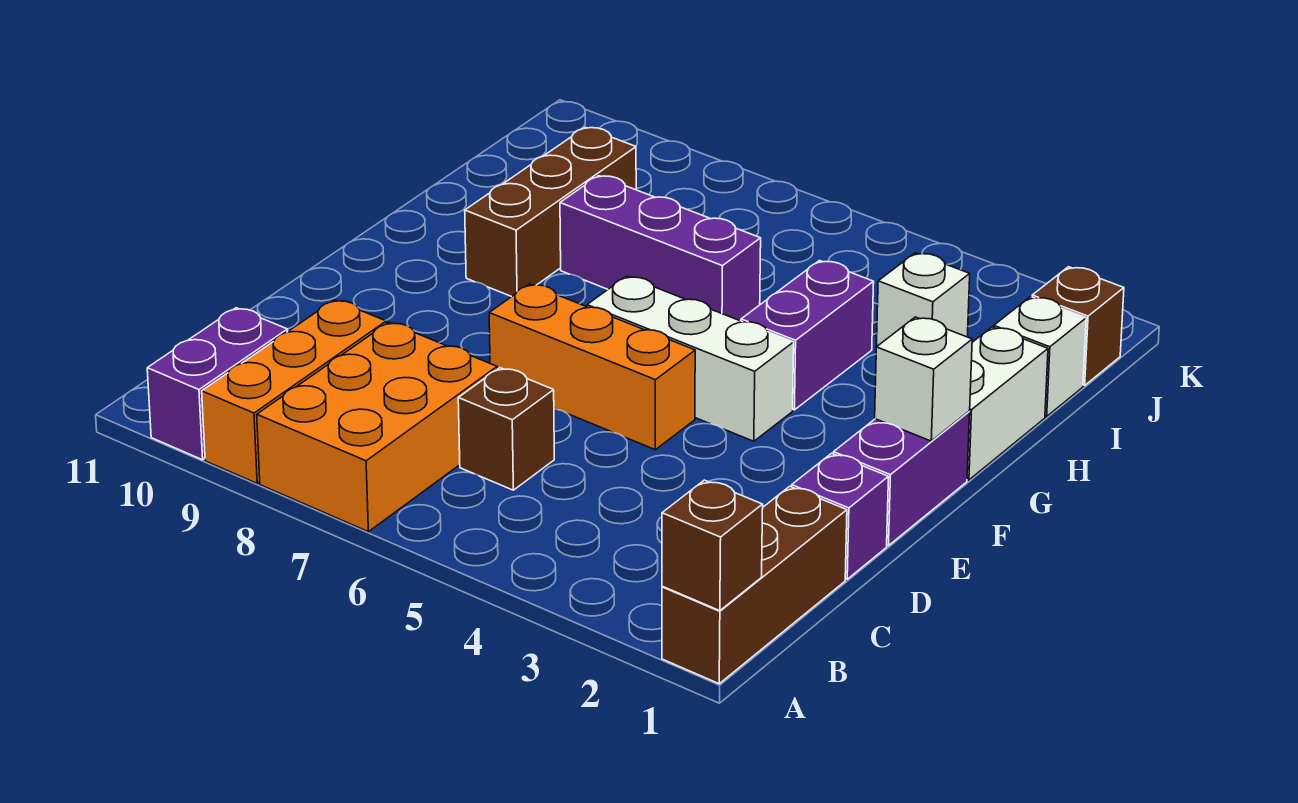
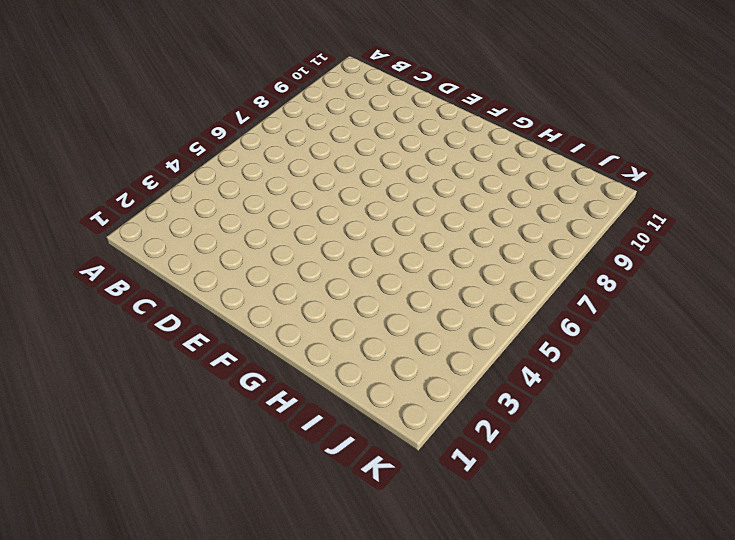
none -> brown 1x3 brick [662,486,847,684]
none -> orange 2x3 brick [257,322,497,532]
none -> orange 1x3 brick [202,300,386,483]

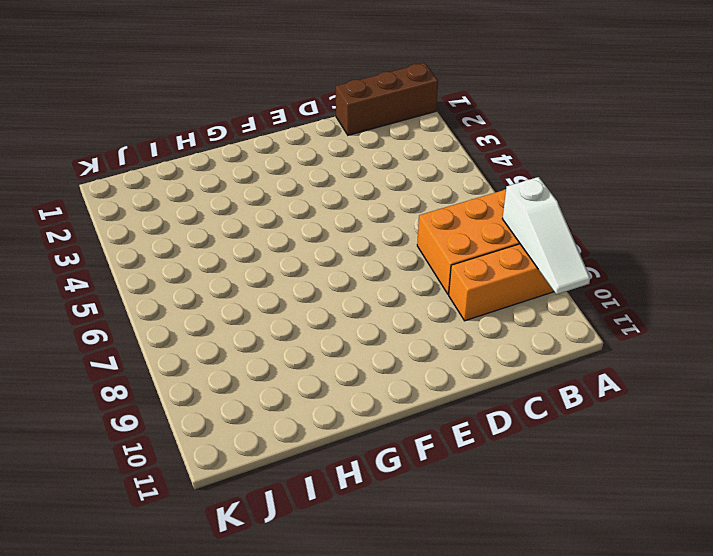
white 1x3 slope [502,177,590,294] -> none
none -> purple 1x2 brick [147,308,288,460]
none -> brown 1x1 brick [458,368,554,490]
none -> purple 1x1 brick [792,453,889,579]

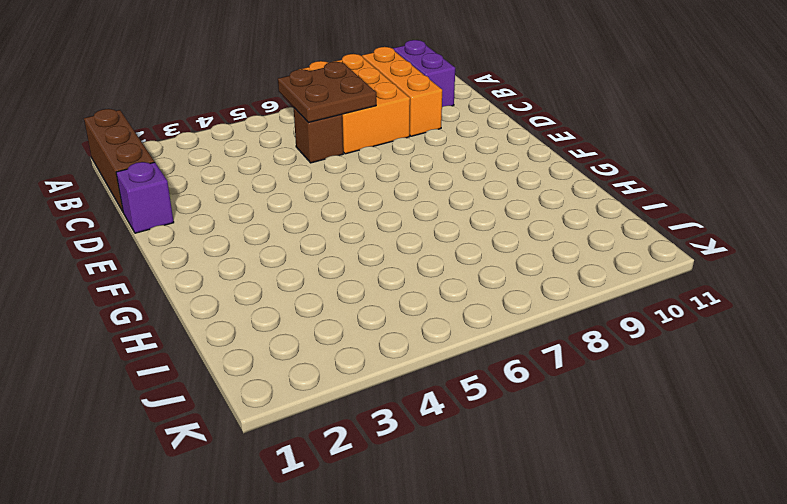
brown 2x2 plate [278,62,376,122] -> none
none -> purple 1x2 brick [833,412,970,546]
none -> orange 1x3 brick [489,284,695,450]
none -> white 1x3 brick [587,276,794,441]

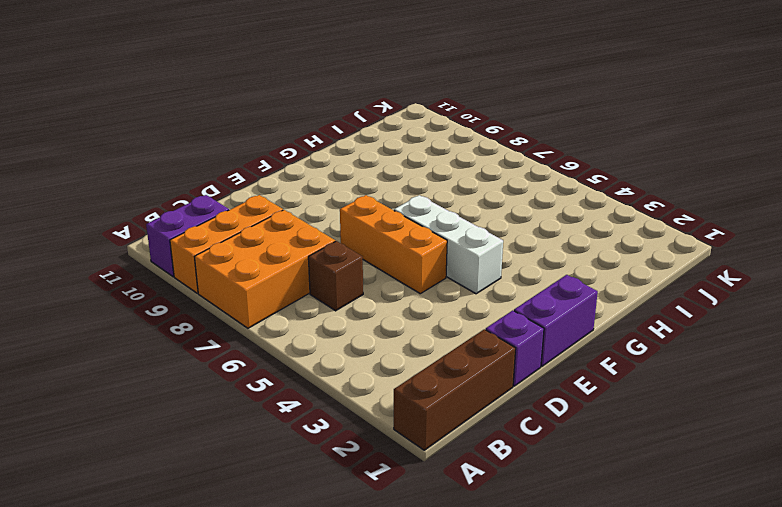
none -> white 1x2 brick [967,327,1048,480]
none -> purple 1x2 brick [741,261,874,410]
none -> brown 1x3 brick [465,127,636,297]

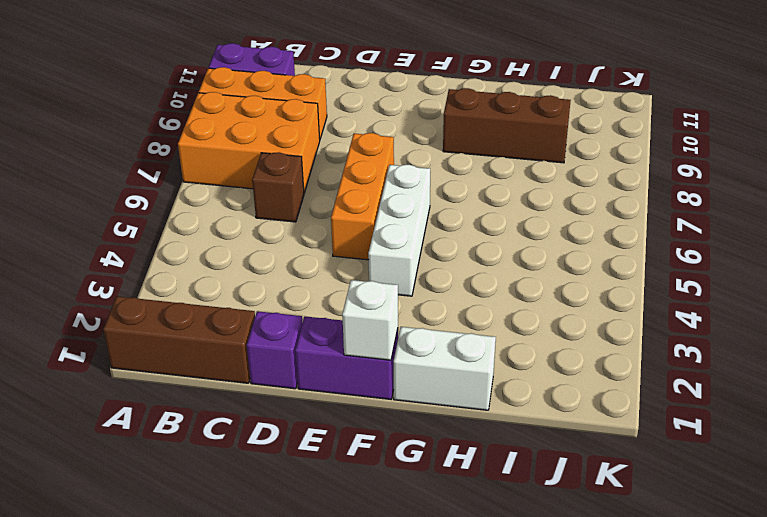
none -> purple 1x2 brick [741,261,874,410]
none -> purple 1x3 brick [560,176,761,321]
none -> white 1x1 brick [994,297,1086,416]

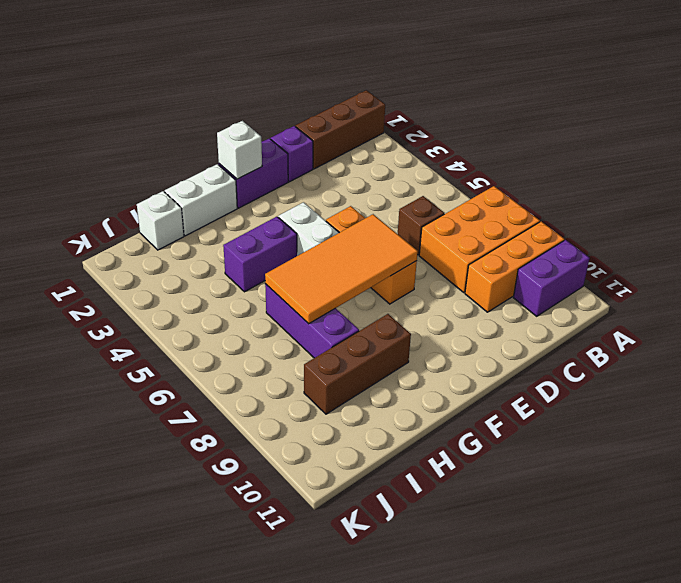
orange 2x4 tile [265,214,418,324] -> none
none -> white 1x1 brick [876,253,970,347]
none -> brown 1x1 brick [1032,267,1124,385]
none -> brown 1x1 brick [662,480,763,611]

